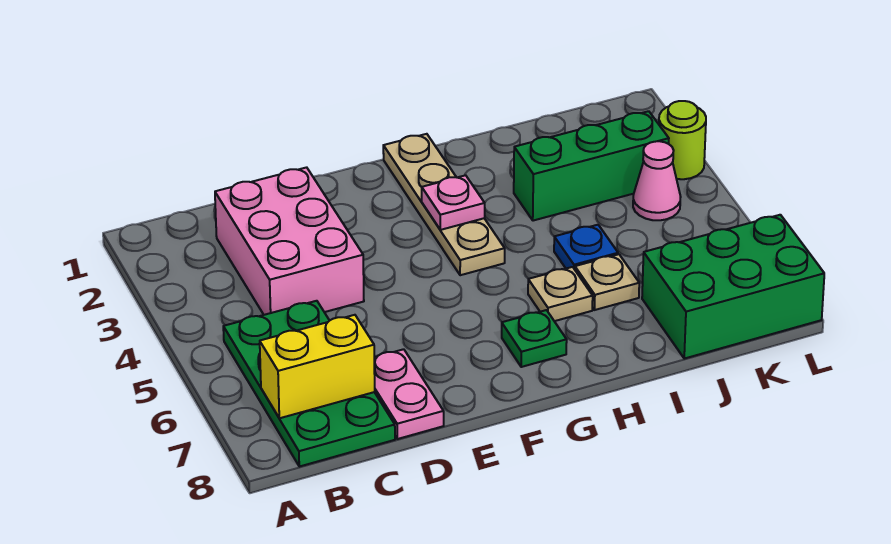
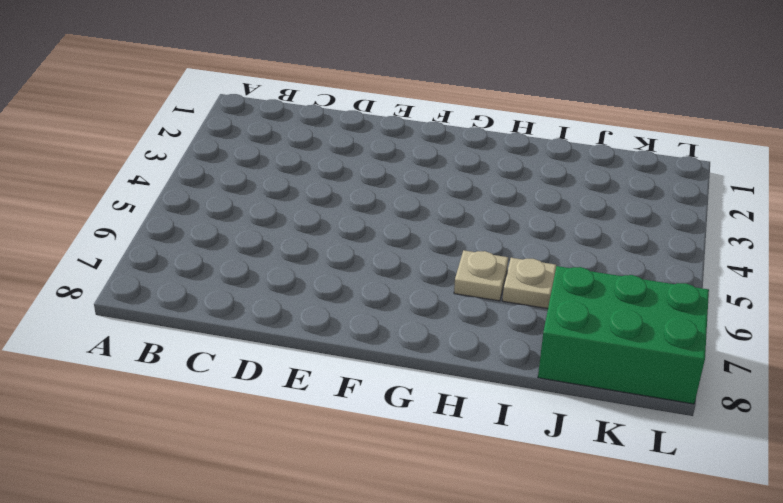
none -> green 2x4 plate [223,301,395,467]
none -> pink 2x3 brick [215,167,364,315]
none -> pink 1x2 plate [374,349,444,439]

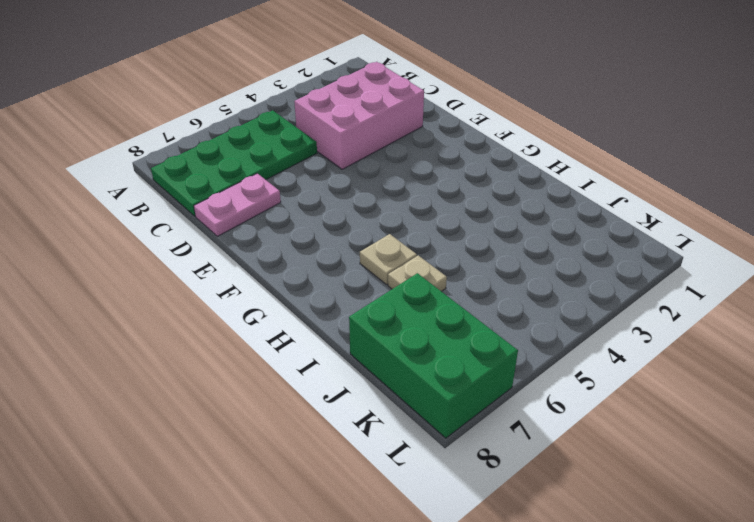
none -> tan 1x4 plate [383,134,505,275]
none -> green 1x1 plate [502,310,567,367]
none -> green 1x3 brick [514,111,669,221]

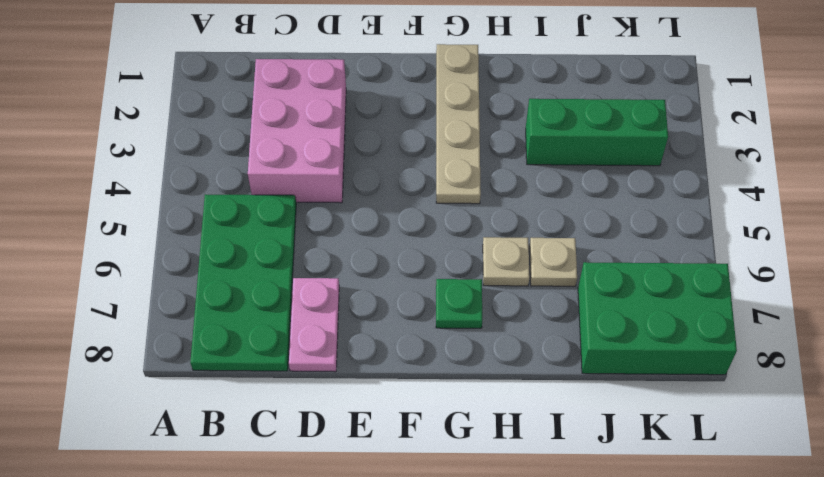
none -> blue 1x1 plate [554,225,618,269]
none -> pink 1x1 cone [633,141,681,220]
none -> lime 1x1 round brick [659,101,706,179]

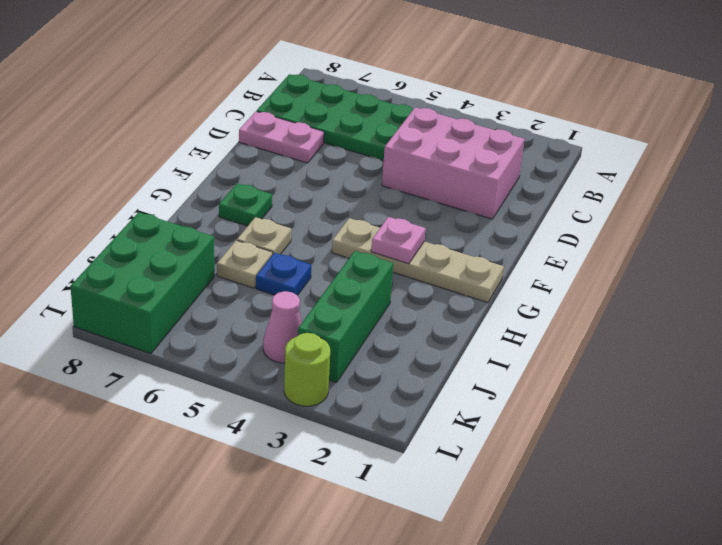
none -> yellow 1x2 brick [260,315,375,418]

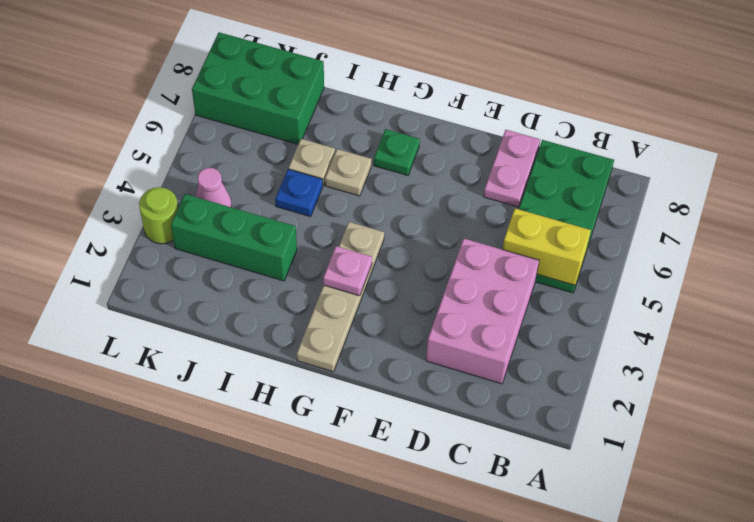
yellow 1x2 brick [503,209,591,285] -> yellow 1x2 brick moved to [260,315,375,418]

